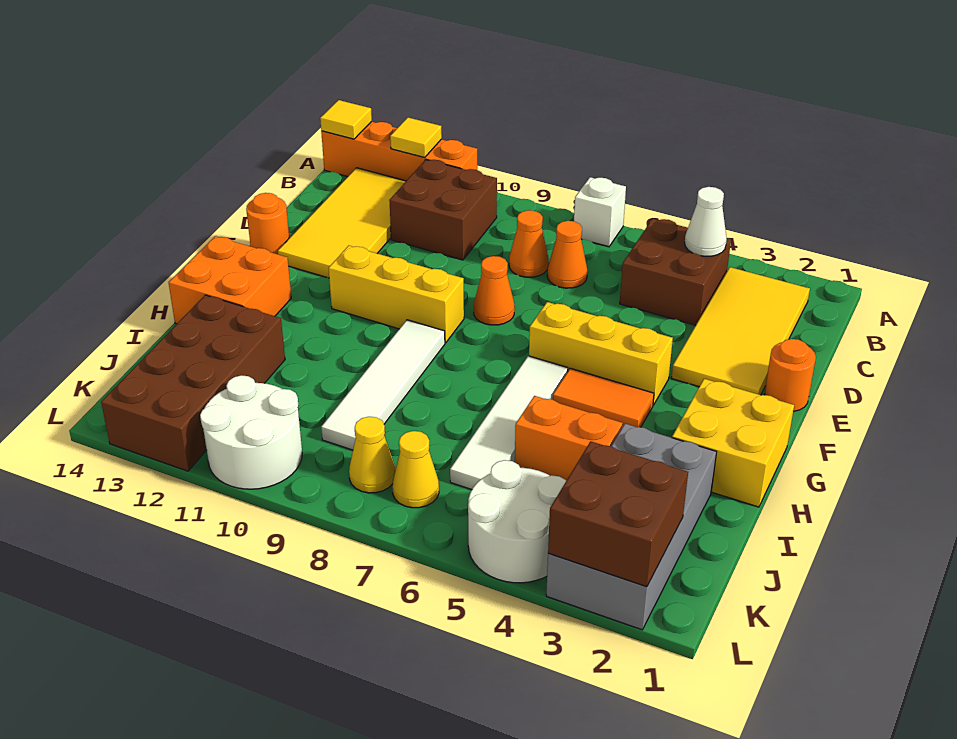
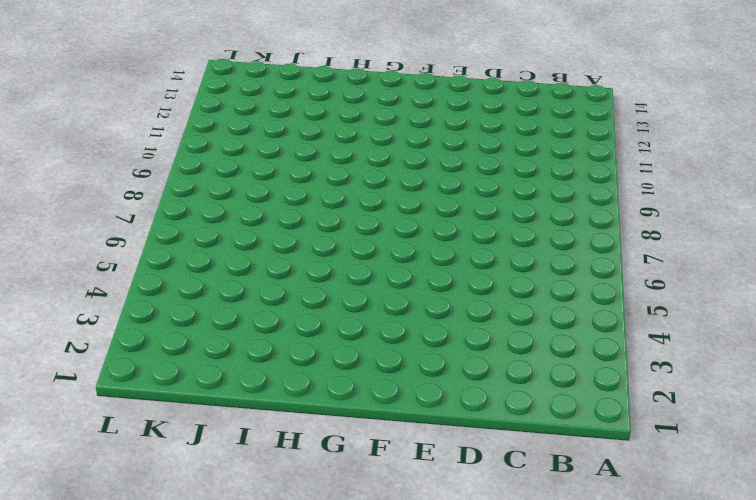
none -> white 1x1 brick [574,177,626,247]
none -> orange 1x4 brick [321,122,477,181]
none -> yellow 2x4 tile [671,267,810,395]

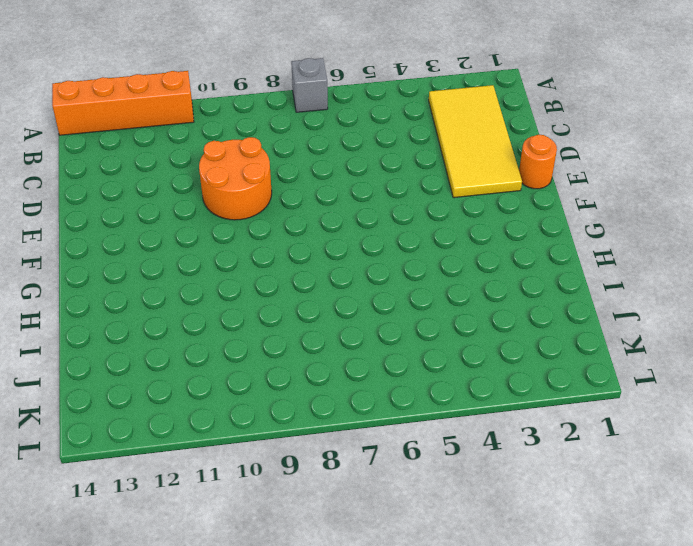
grey 1x1 brick [291,58,328,112] -> white 1x1 brick [574,177,626,247]
orange 2x2 round brick [199,137,272,220] -> none
none -> brown 2x2 brick [620,219,731,325]
none -> brown 2x2 brick [389,160,497,260]
none -> yellow 2x4 tile [278,168,406,278]

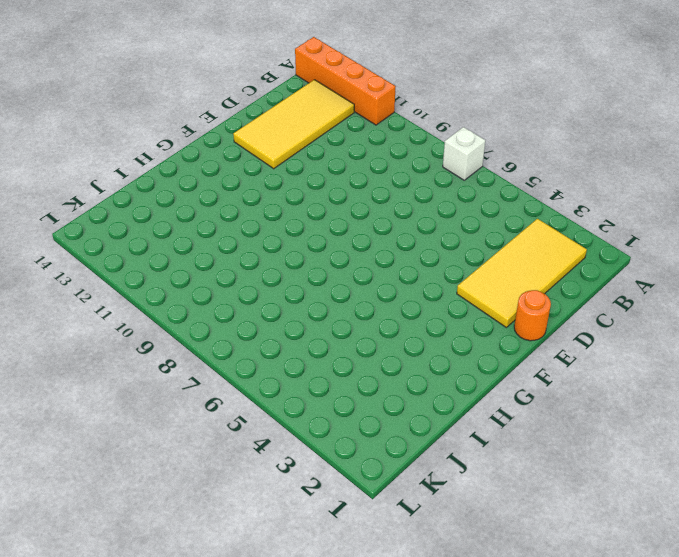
none -> brown 2x2 brick [620,219,731,325]
none -> brown 2x2 brick [389,160,497,260]
none -> orange 1x1 cone [547,221,587,288]

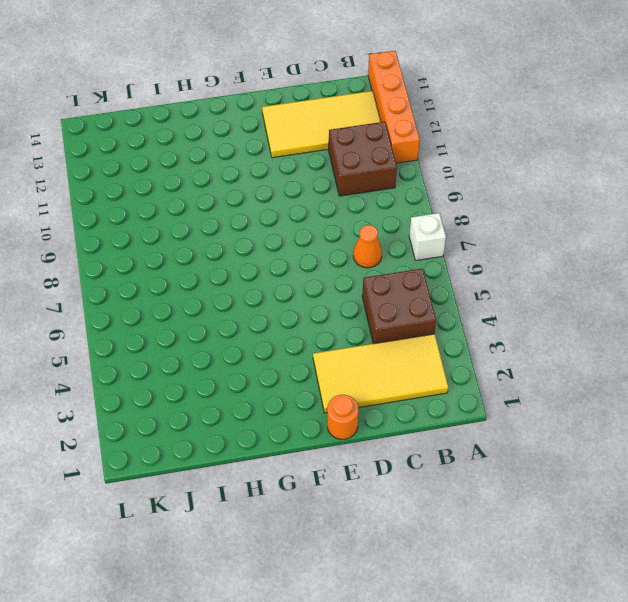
none -> orange 1x1 cone [509,210,549,277]
none -> orange 1x1 cone [474,256,515,325]
none -> orange 1x1 round brick [246,193,289,254]

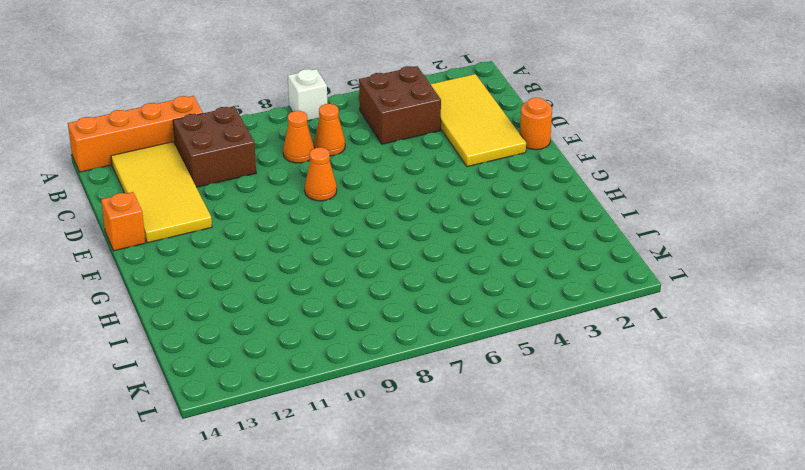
orange 1x1 brick [101,192,146,251] -> orange 1x1 round brick [246,193,289,254]
none -> yellow 1x3 brick [529,302,673,405]
none -> yellow 1x3 brick [329,246,464,343]
none -> yellow 2x2 brick [672,379,794,507]

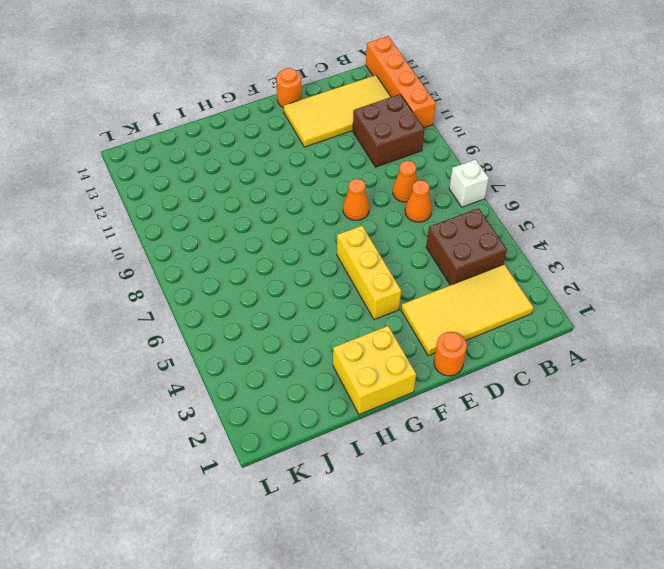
none -> yellow 1x3 brick [329,246,464,343]
none -> orange 1x2 tile [553,368,654,427]
none -> white 1x4 tile [450,356,568,490]

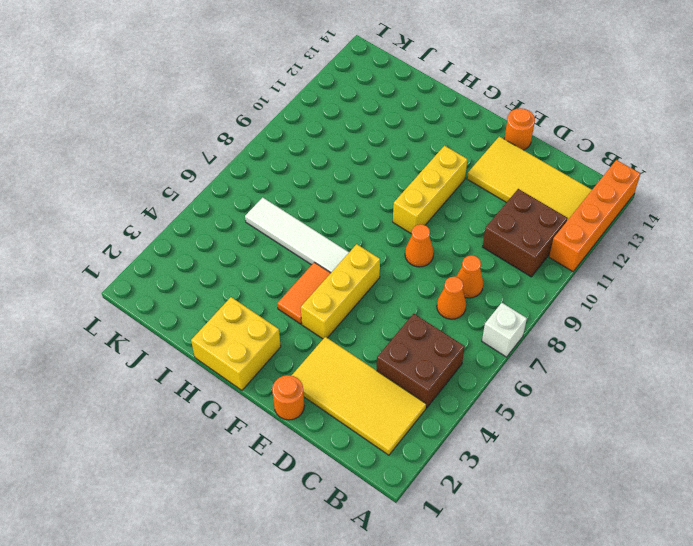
none -> white 1x4 tile [321,320,445,450]
none -> orange 2x2 brick [169,236,291,324]
none -> grey 2x4 brick [546,424,717,630]

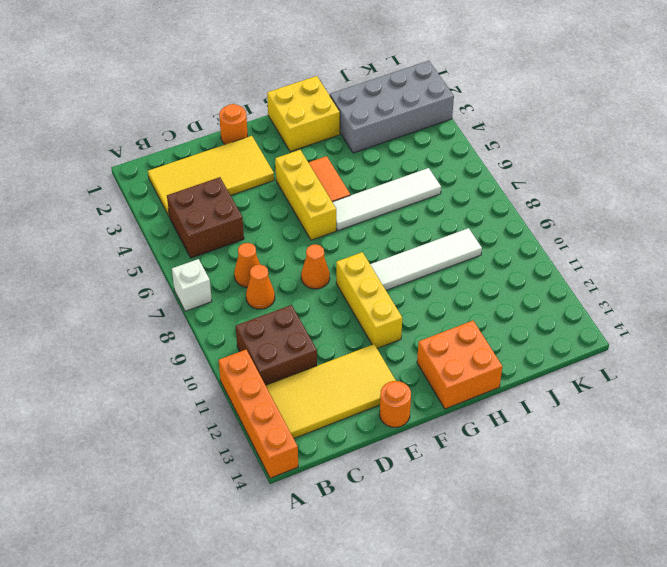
none -> orange 1x2 brick [515,396,623,481]
none -> brown 2x4 brick [101,295,285,471]
none -> white 2x2 round brick [468,460,566,583]

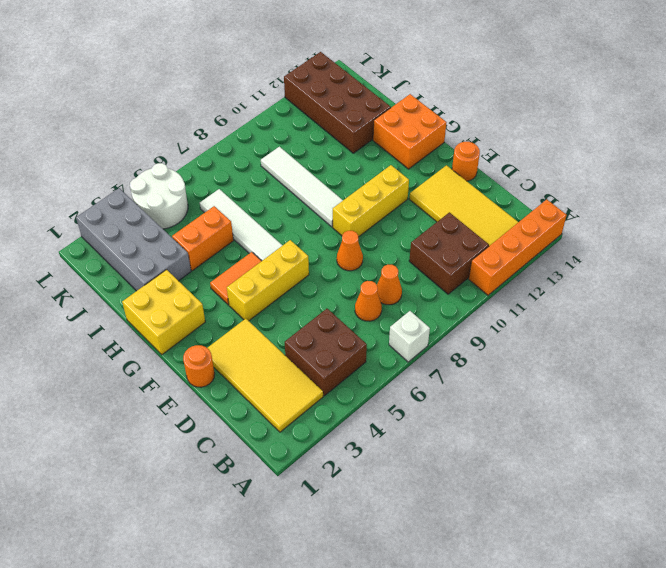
none -> yellow 1x1 cone [392,431,439,508]
none -> yellow 1x1 cone [349,417,395,493]
none -> white 2x2 round brick [200,375,302,489]

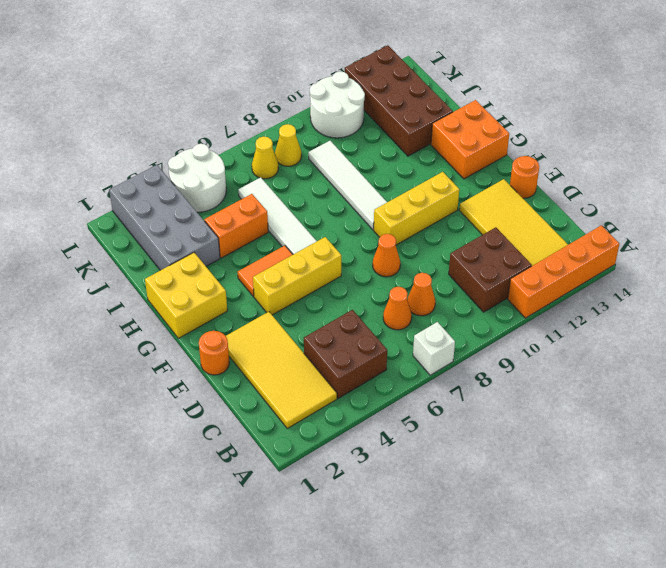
none -> yellow 1x1 tile [390,117,442,157]
none -> yellow 1x1 tile [320,100,372,139]
none -> white 1x1 cone [685,187,727,256]

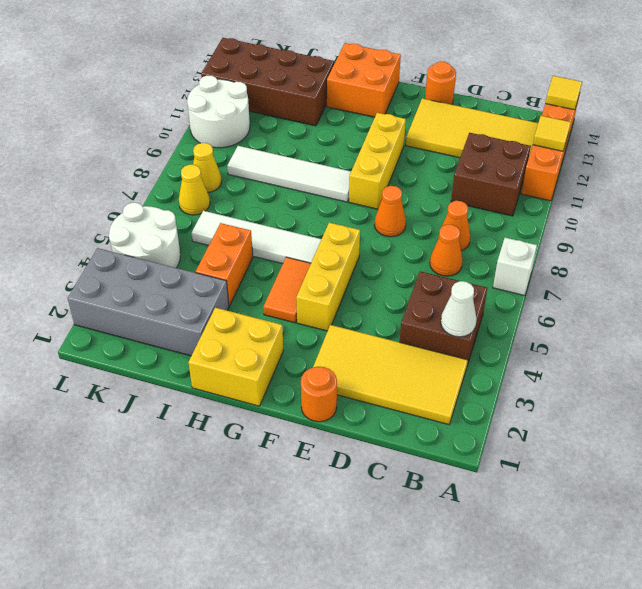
none -> brown 2x2 brick [548,441,688,587]

